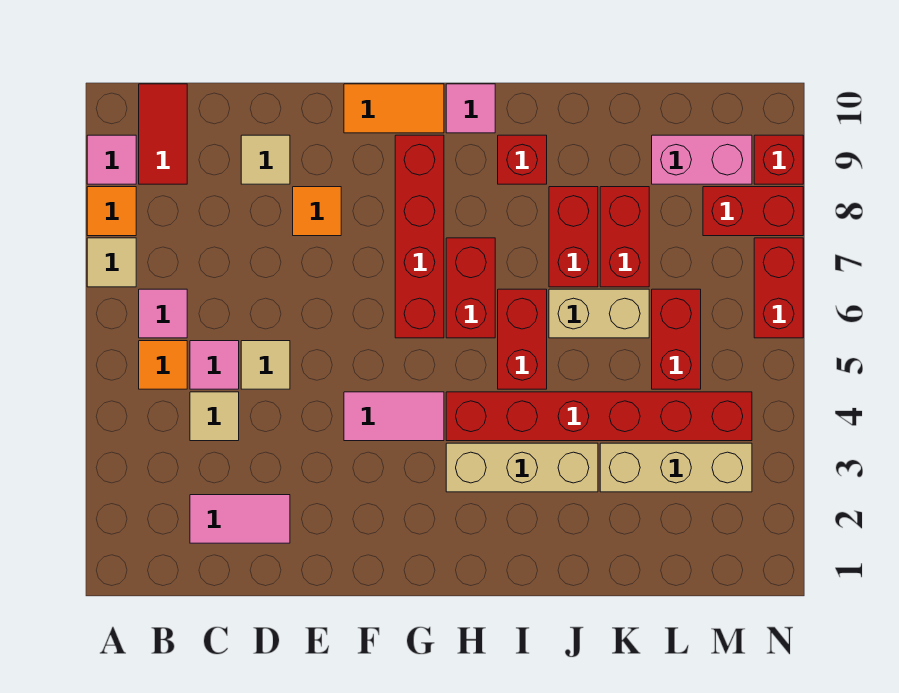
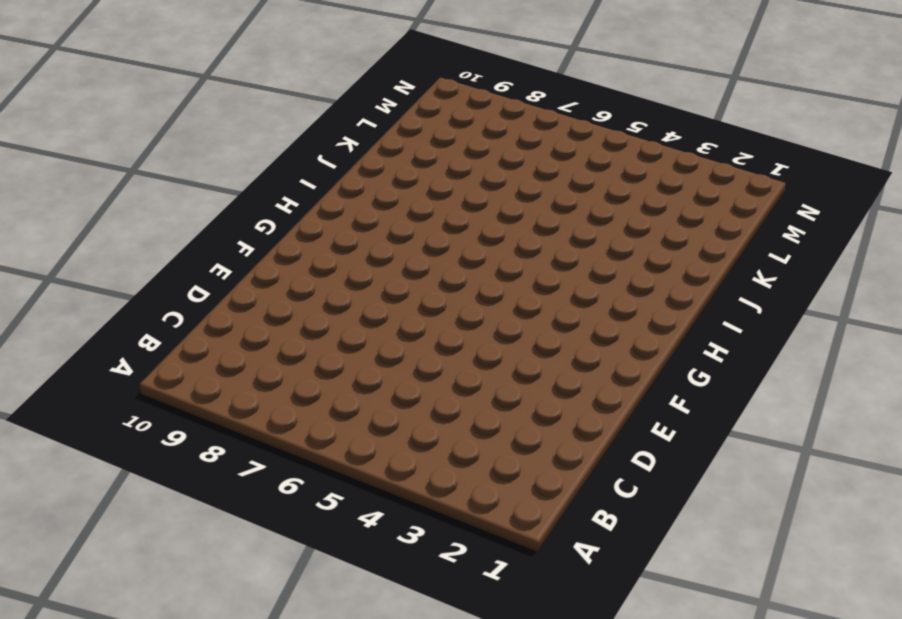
none -> tan 1x1 tile [87,238,136,287]
none -> orange 1x1 tile [87,187,136,236]
none -> pink 1x1 tile [87,135,136,184]
none -> orange 1x1 tile [139,341,187,389]

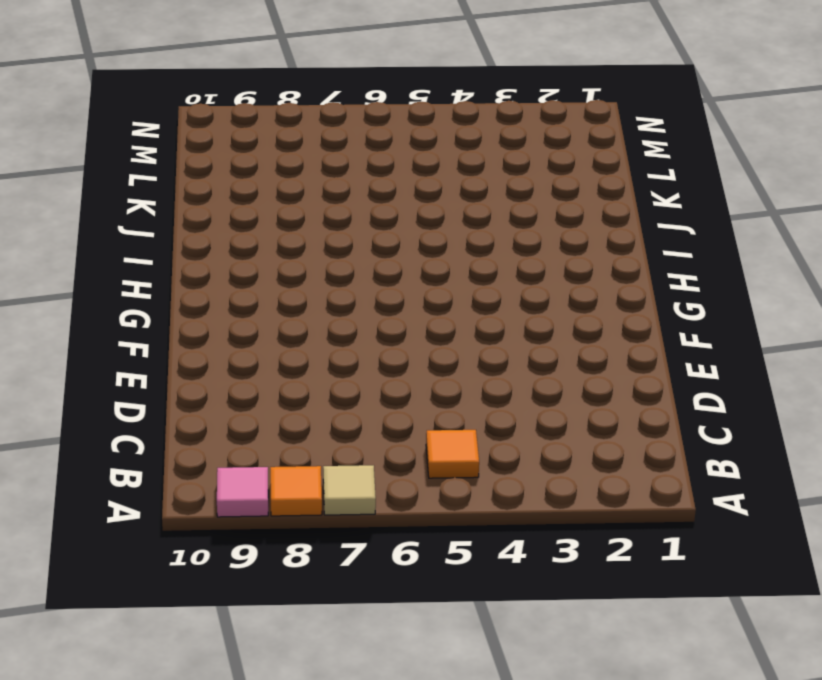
none -> pink 1x1 tile [139,289,187,338]
none -> red 1x2 tile [139,84,187,184]
none -> pink 1x2 tile [190,495,290,543]
none -> tan 1x1 tile [190,392,239,441]

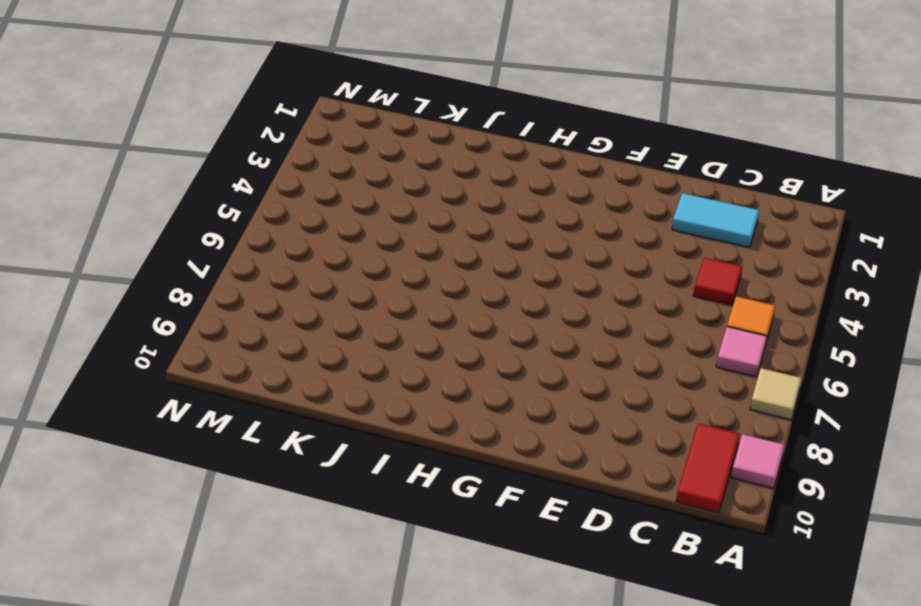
cyan 1x2 tile [672,193,759,247] -> pink 1x2 tile [190,495,290,543]
red 1x1 tile [693,258,742,305] -> tan 1x1 tile [190,392,239,441]
none -> orange 1x1 tile [87,187,136,236]
none -> pink 1x1 tile [190,341,239,389]
none -> tan 1x1 tile [241,341,290,389]
none -> tan 1x1 tile [241,135,290,184]

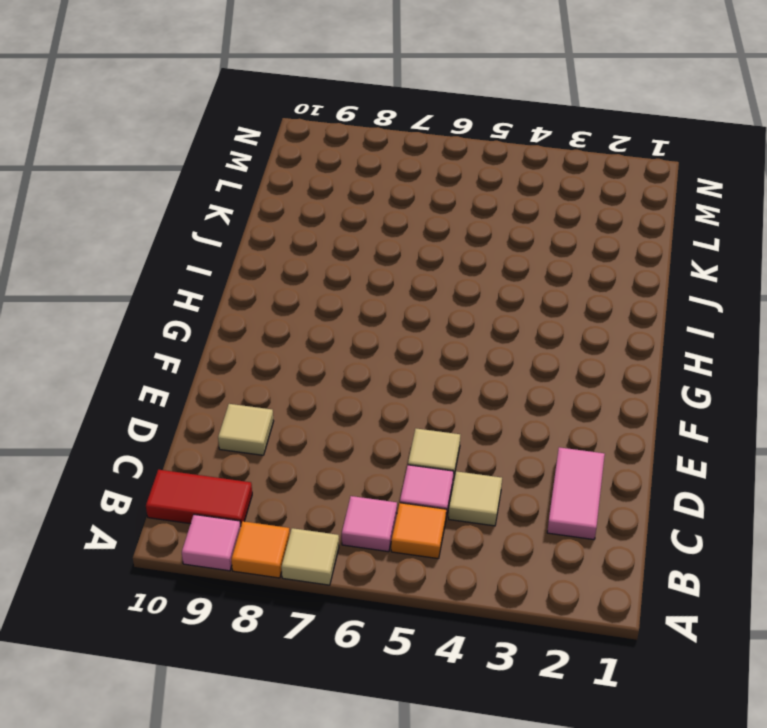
none -> orange 1x1 tile [293,187,341,236]
none -> pink 1x2 tile [344,392,444,441]
none -> orange 1x2 tile [344,84,444,133]
none -> red 1x4 brick [395,135,444,338]

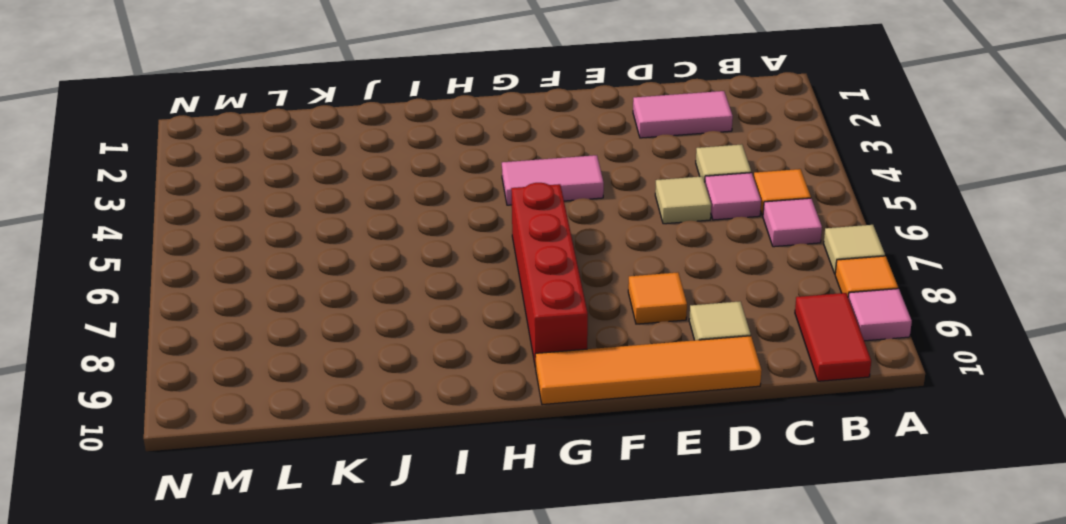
orange 1x4 tile [535,336,762,405] -> orange 1x2 tile [344,84,444,133]
none -> tan 1x3 brick [446,443,598,492]
none -> red 1x6 brick [446,392,752,441]
none -> red 1x2 brick [446,238,495,338]
none -> pink 1x1 tile [446,84,495,133]

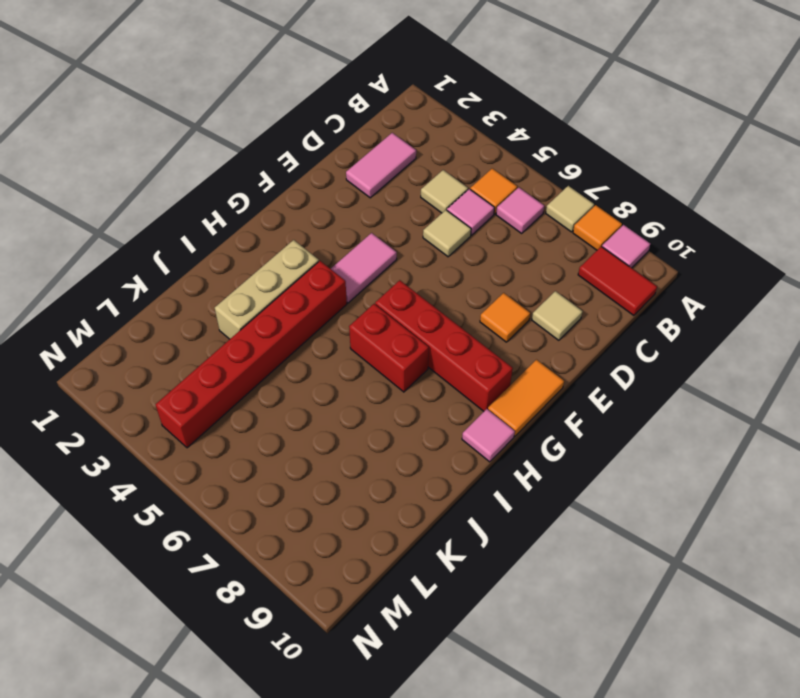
none -> red 1x2 brick [498,289,547,389]
none -> red 1x1 brick [498,135,547,184]
none -> tan 1x2 brick [549,289,649,338]
none -> red 1x2 brick [549,187,598,287]

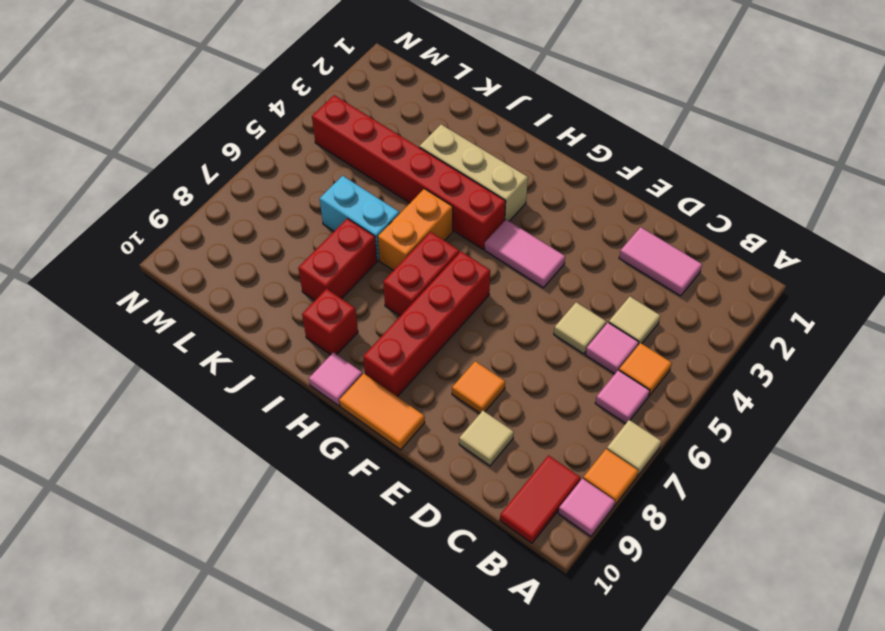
orange 1x2 brick [378,189,453,271] -> red 1x2 brick [498,289,547,389]
cyan 1x2 brick [320,176,399,260] -> tan 1x2 brick [549,289,649,338]
none -> tan 1x3 brick [600,443,752,492]
none -> red 1x2 brick [600,187,649,287]
none -> red 1x2 brick [652,289,701,389]
none -> pink 1x2 brick [652,135,752,184]

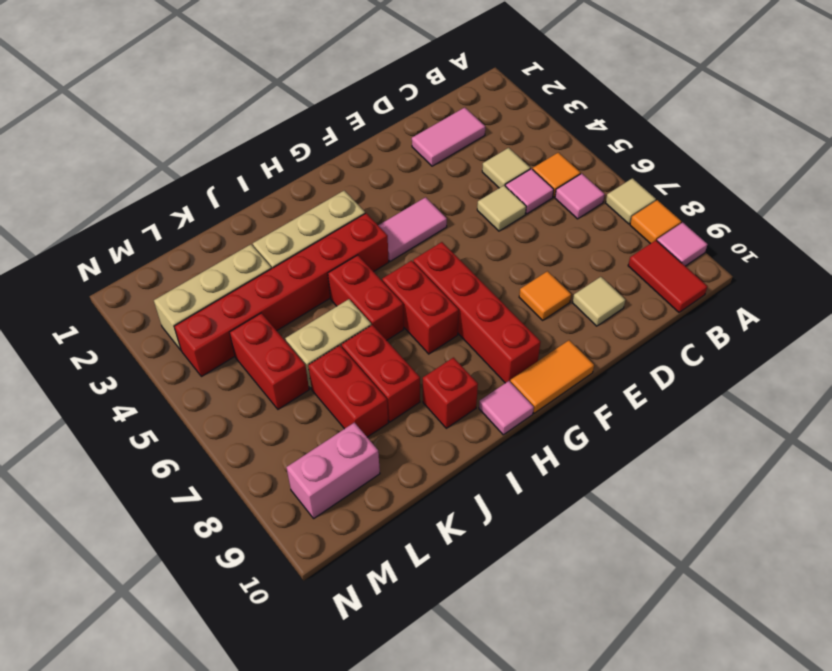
none -> red 1x2 brick [703,187,803,236]
none -> red 1x2 brick [754,238,803,338]
none -> red 1x1 brick [754,135,803,184]

